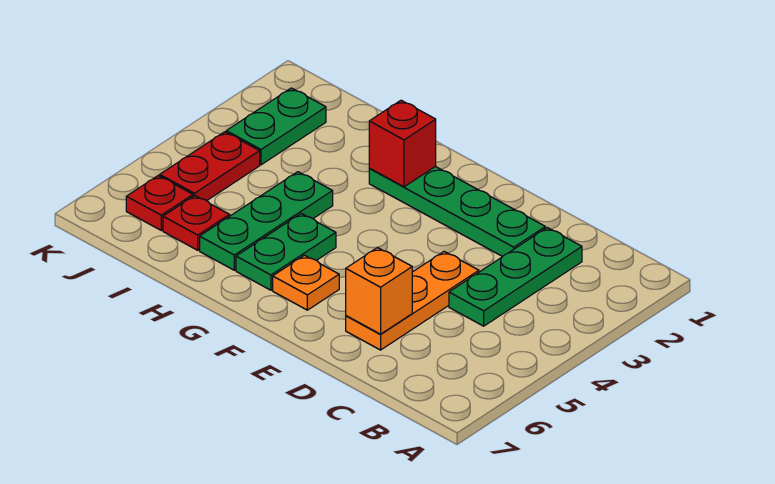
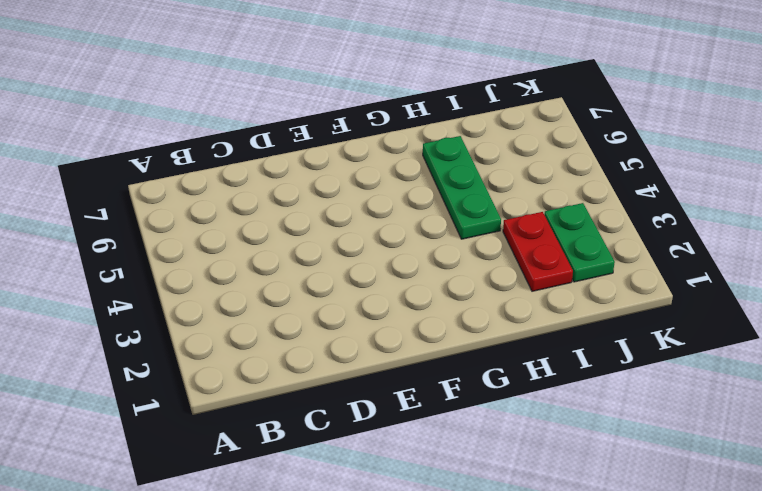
red 1x2 plate [503,212,573,291] -> red 1x2 plate moved to [160,132,260,201]
none -> green 1x3 plate [449,228,582,326]
none -> green 1x4 plate [369,167,545,257]
none -> orange 1x3 plate [346,252,479,350]

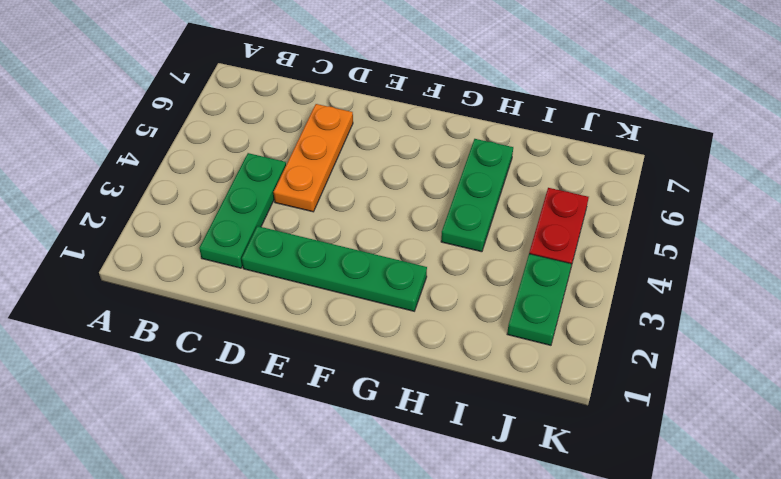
none -> orange 1x1 plate [273,255,339,310]
none -> green 1x2 plate [236,214,336,290]
none -> red 1x1 plate [163,196,230,250]

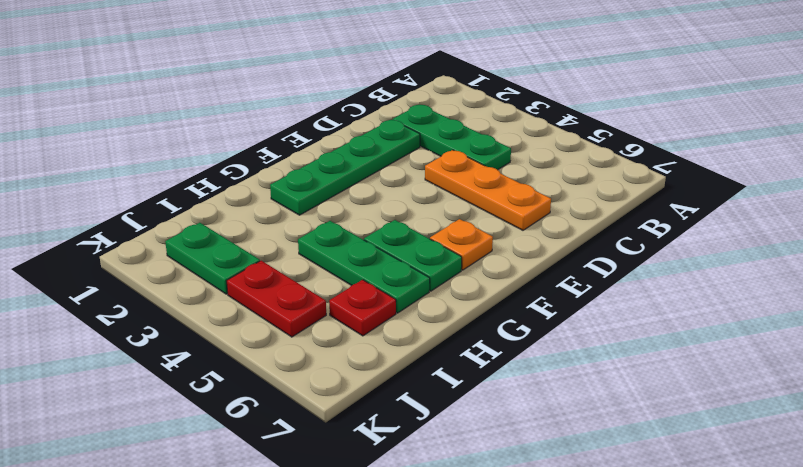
none -> red 1x1 plate [126,176,193,230]
none -> orange 1x1 brick [346,248,412,334]
none -> red 1x1 brick [369,100,436,187]

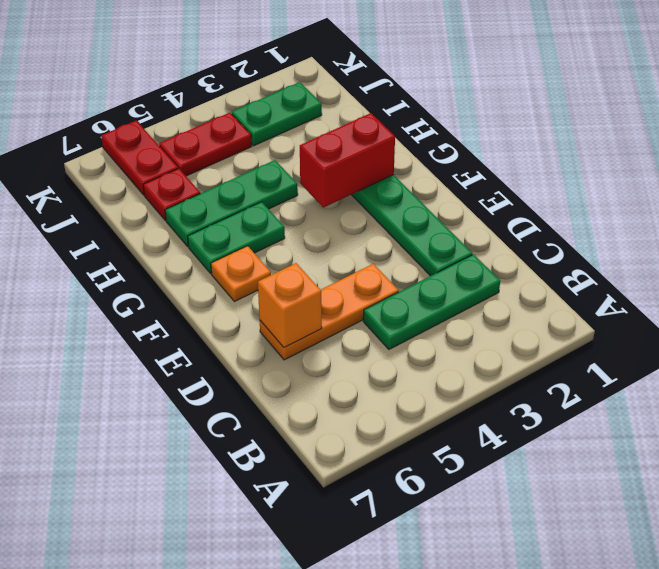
red 1x2 brick [300,113,395,208] -> red 1x1 brick [369,100,436,187]
red 1x2 plate [101,120,178,195] -> red 1x1 plate [126,176,193,230]

